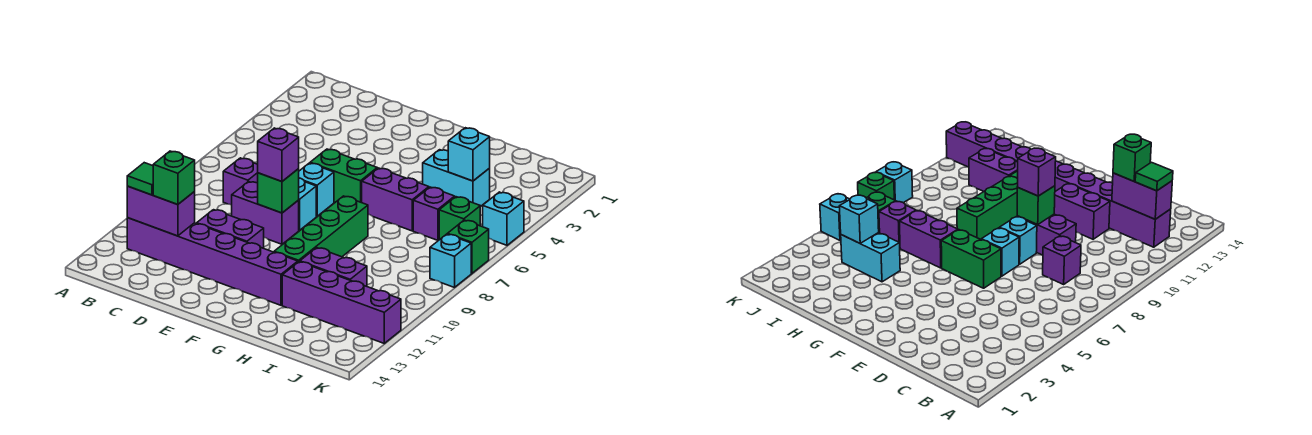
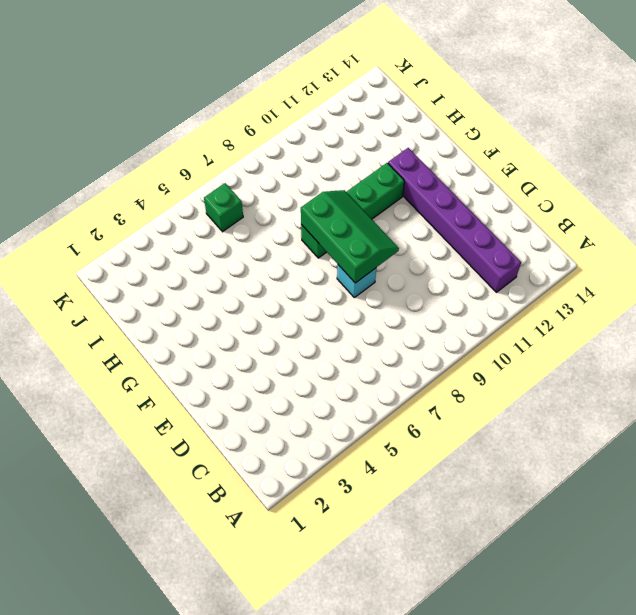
green 2x3 slope [301,190,399,283] -> green 1x1 brick [258,169,299,213]
none -> purple 1x1 brick [223,158,258,205]
none -> purple 1x2 brick [232,182,299,244]
none -> purple 1x2 brick [197,210,264,248]

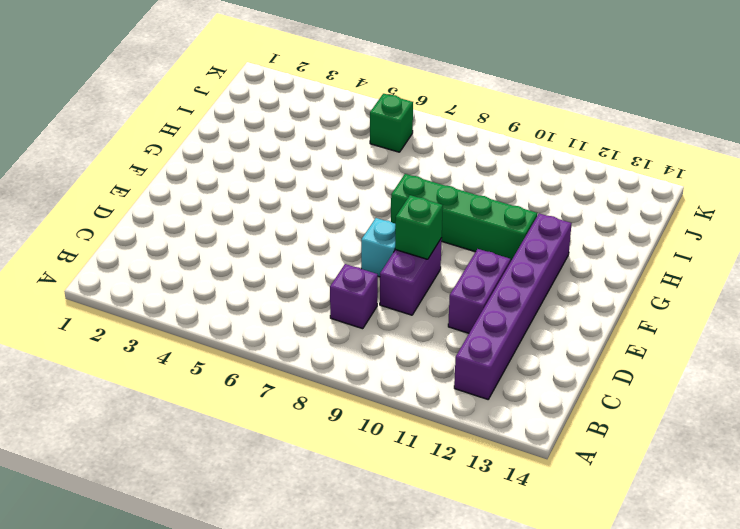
none -> green 1x2 brick [310,149,377,203]
none -> cyan 1x1 brick [299,163,334,216]
none -> purple 1x2 brick [362,168,429,231]

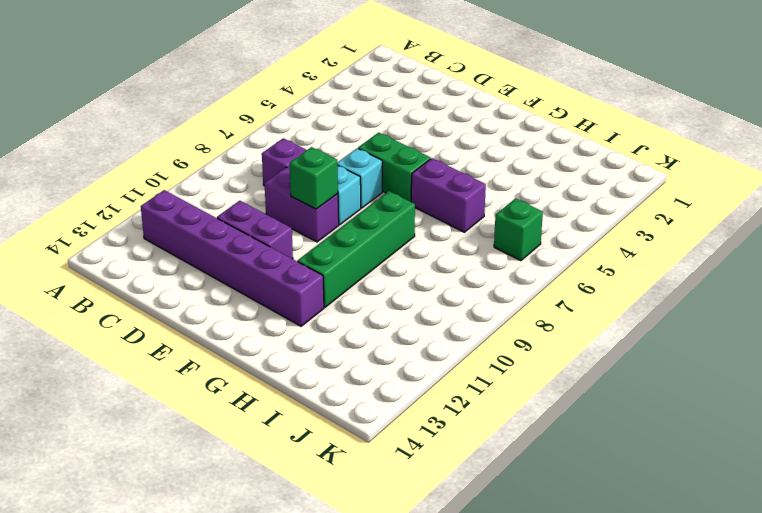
none -> cyan 1x2 brick [423,150,490,207]
none -> purple 1x2 brick [300,248,367,286]
none -> purple 1x4 brick [282,262,401,343]

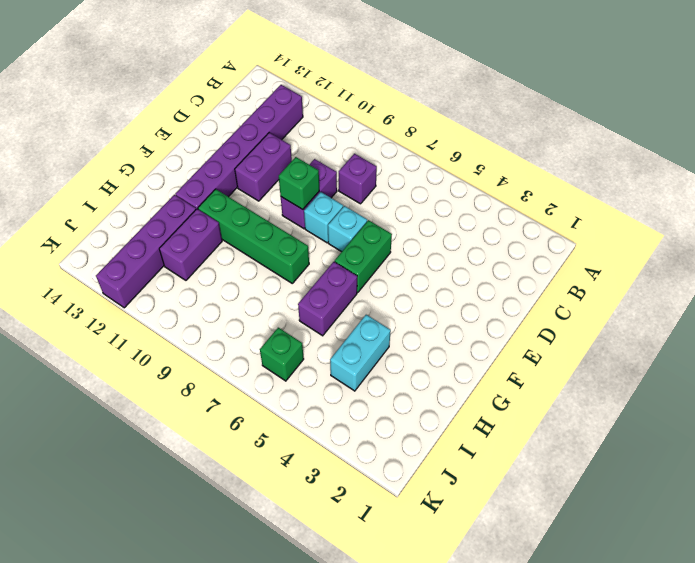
none -> purple 1x1 brick [413,187,455,240]
none -> cyan 1x1 brick [483,192,524,245]
none -> green 1x1 brick [448,220,489,273]

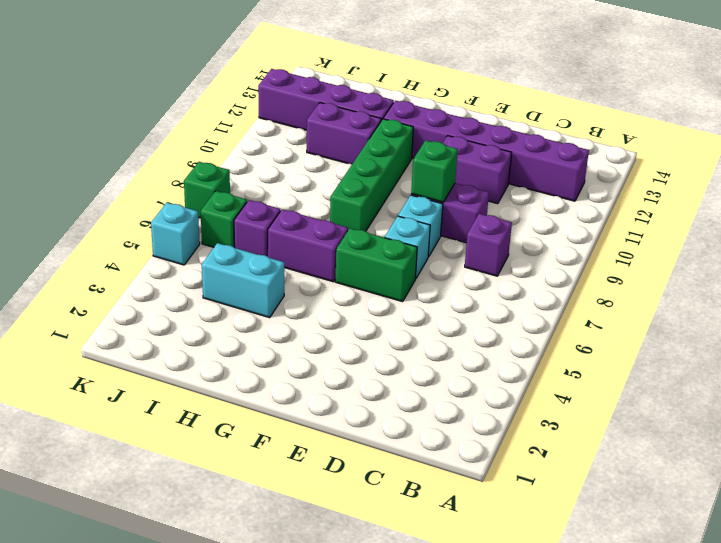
none -> cyan 1x1 brick [430,234,471,287]
none -> purple 1x2 brick [127,186,195,236]
none -> cyan 1x1 brick [448,128,490,181]

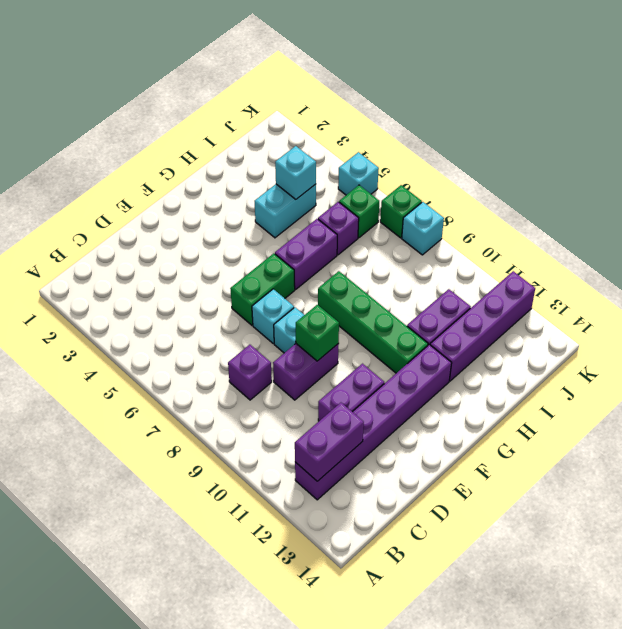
none -> green 1x1 tile [127,163,153,195]
none -> green 1x1 brick [153,151,195,205]
none -> purple 1x1 brick [258,128,299,181]

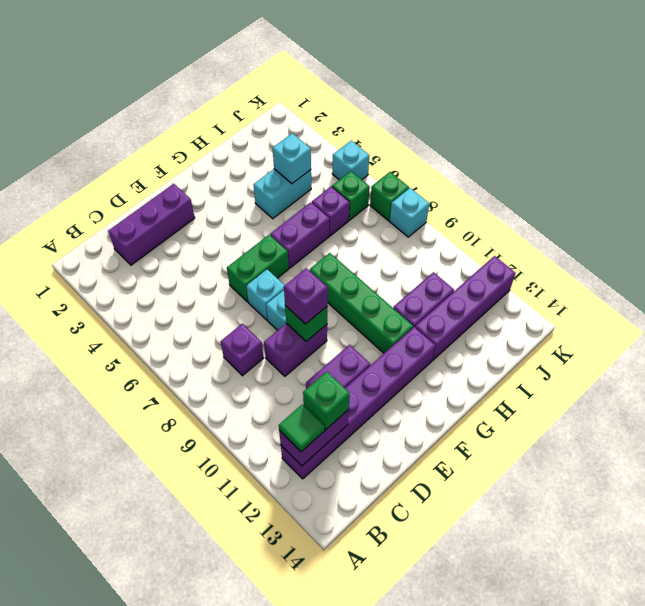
purple 1x3 brick [108,184,195,265] -> none

